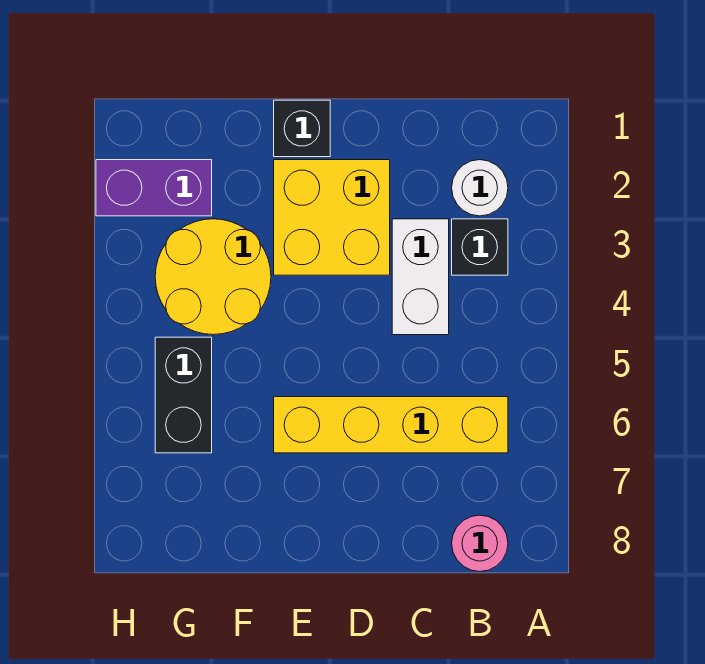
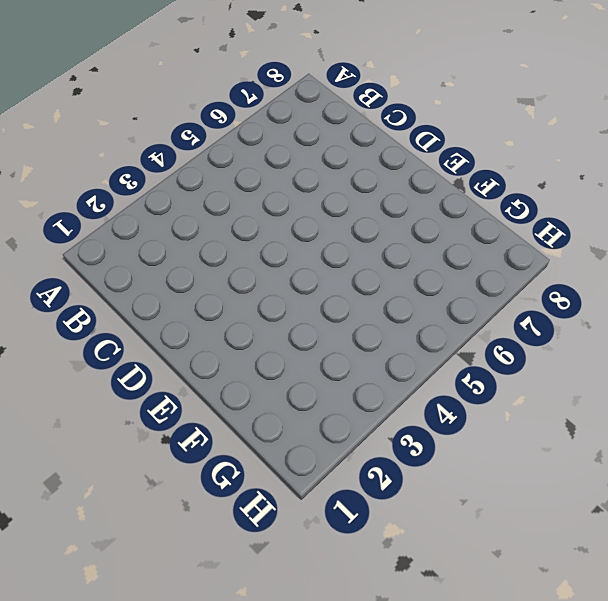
none -> white 1x1 round brick [452,160,508,216]
none -> black 1x1 brick [452,219,508,275]

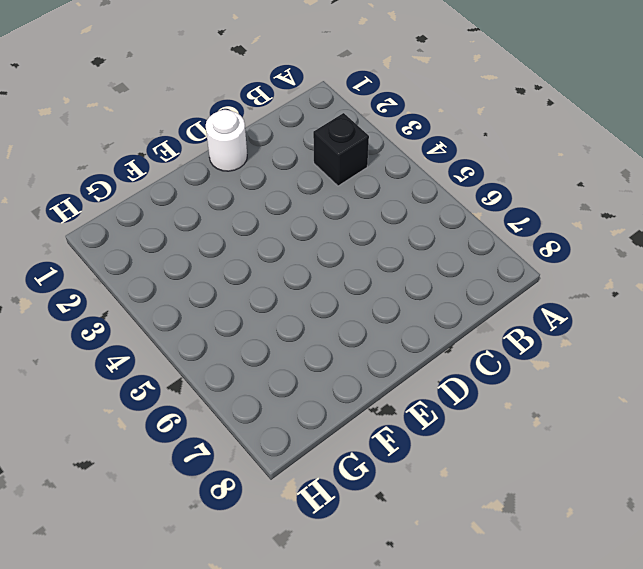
white 1x1 round brick [206,110,247,171] -> white 1x1 round brick moved to [452,160,508,216]
none -> yellow 1x4 brick [274,397,508,453]
none -> pink 1x1 round brick [452,515,508,572]

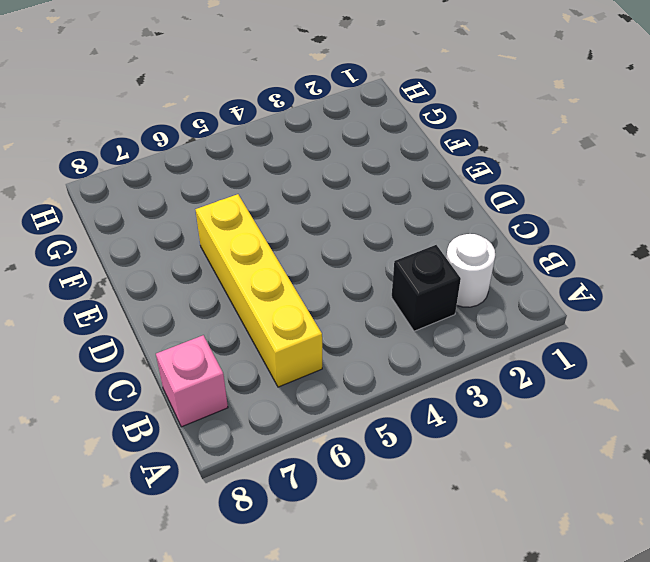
pink 1x1 brick [156,335,228,427] -> pink 1x1 round brick [452,515,508,572]
none -> white 1x2 brick [392,219,449,335]
none -> yellow 2x2 brick [274,160,390,275]

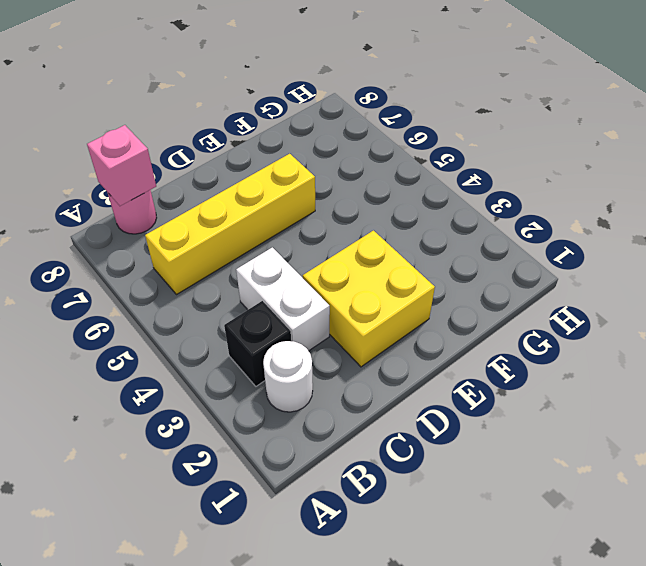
pink 1x1 brick [87,125,156,206] -> none
none -> black 1x1 brick [274,100,330,157]
none -> yellow 2x2 round brick [155,219,271,335]

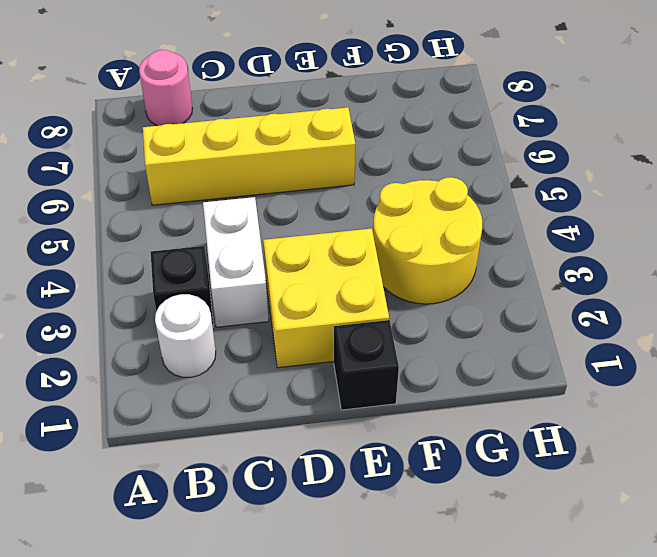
none -> purple 1x2 brick [96,160,212,216]
none -> black 1x2 brick [155,337,212,453]

